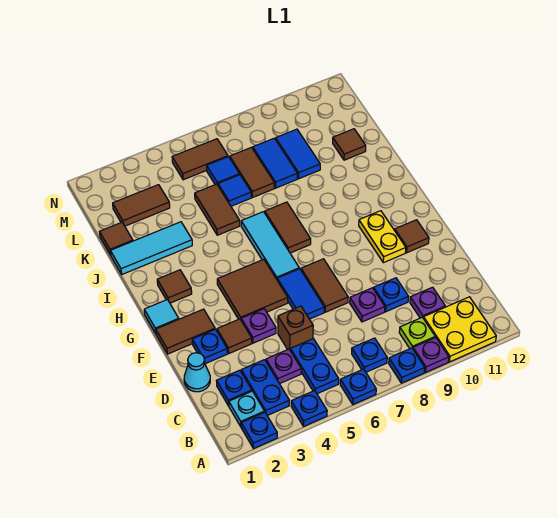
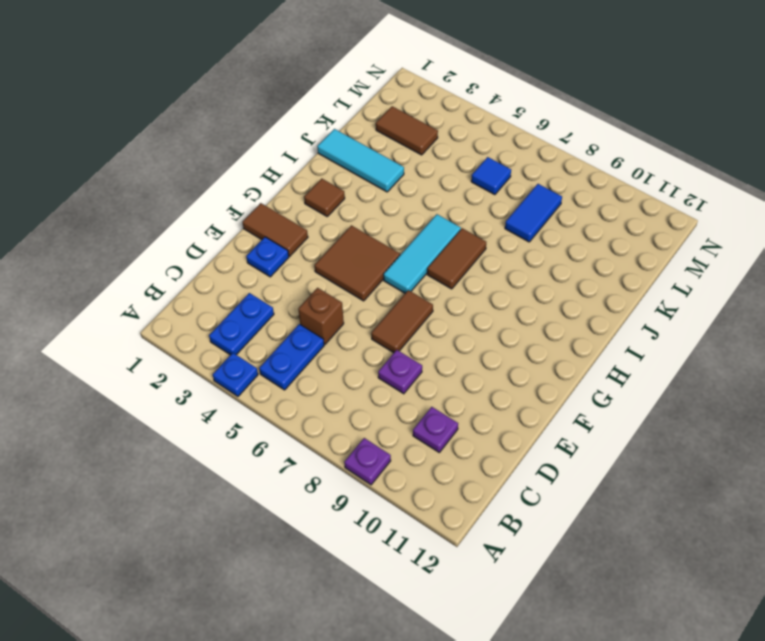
none -> blue 1x1 plate [241,412,277,449]
none -> blue 1x1 plate [340,369,376,405]
none -> blue 1x1 plate [389,348,425,383]
none -> yellow 2x2 plate [423,297,496,362]

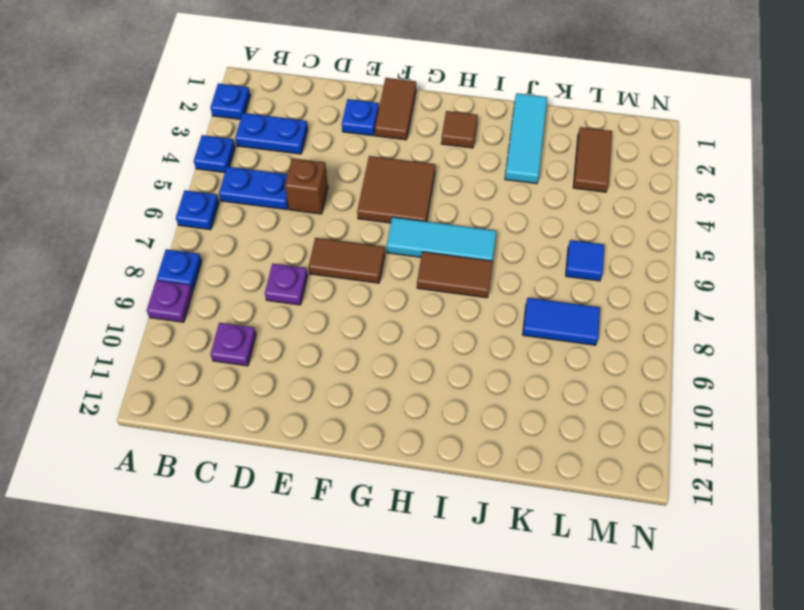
none -> yellow 2x2 plate [423,297,496,362]
none -> cyan 1x1 plate [229,391,265,426]
none -> blue 1x1 plate [352,338,387,372]
none -> lime 1x1 plate [399,317,435,349]

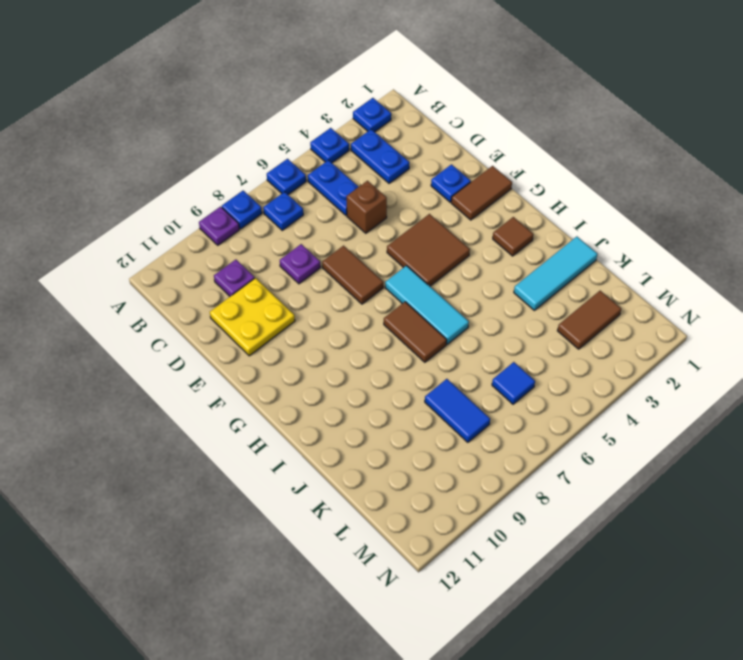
yellow 2x2 plate [210,278,295,356] -> yellow 2x2 plate moved to [423,297,496,362]
none -> cyan 1x1 plate [229,391,265,426]
none -> lime 1x1 plate [399,317,435,349]
none -> blue 1x1 plate [217,370,252,406]
none -> purple 1x1 plate [266,349,301,384]

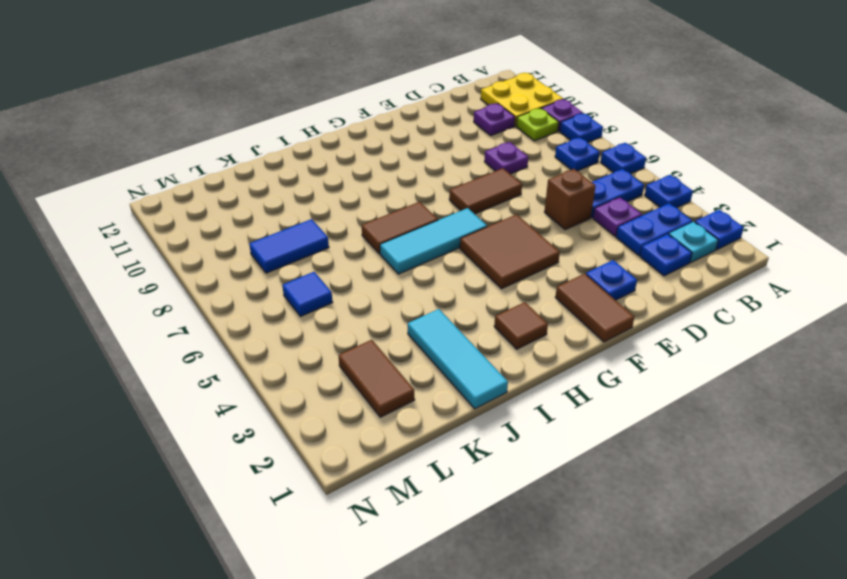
none -> cyan 1x1 cone [184,353,210,392]
none -> blue 1x1 plate [374,278,408,312]
none -> brown 1x1 tile [217,319,252,353]
none -> purple 1x1 plate [241,309,276,343]

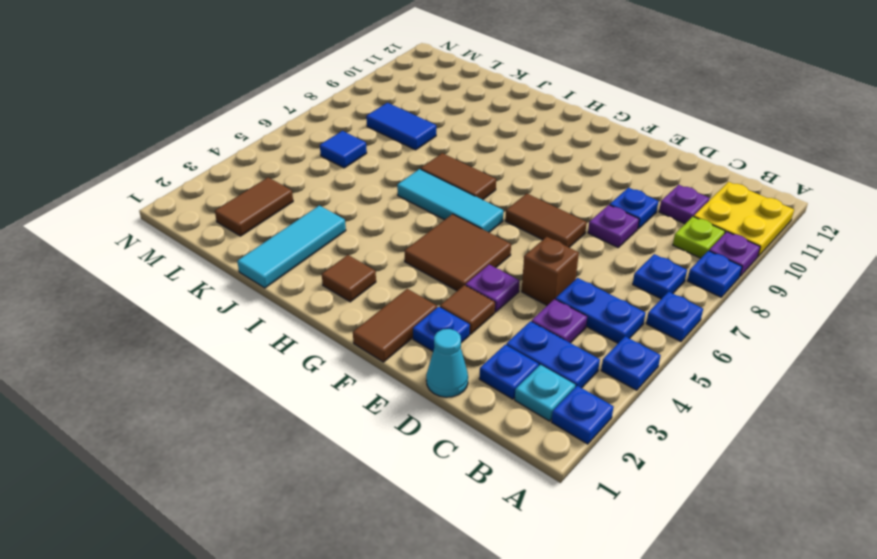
none -> blue 1x2 tile [277,269,324,319]
none -> yellow 1x2 plate [359,211,406,263]
none -> brown 1x1 tile [395,220,429,253]
none -> cyan 1x1 tile [144,300,179,333]

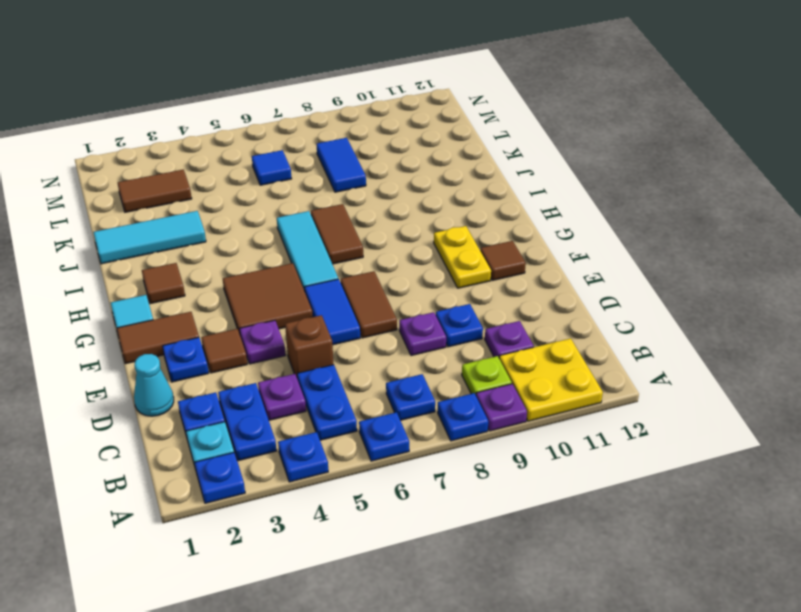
none -> brown 1x2 tile [195,184,240,235]
none -> brown 1x1 tile [100,222,133,255]
none -> blue 1x1 tile [218,175,251,206]
none -> brown 1x2 tile [230,147,274,198]

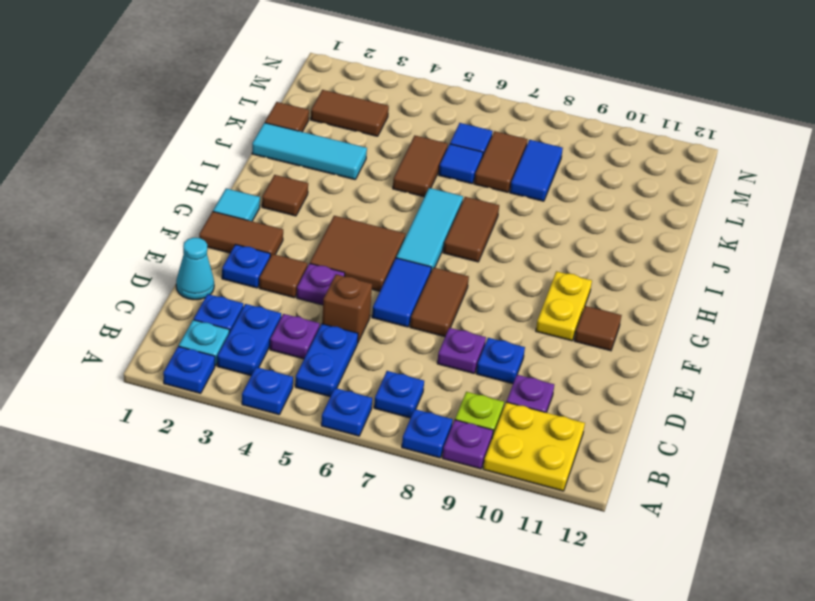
none -> blue 1x2 tile [276,129,320,179]
none -> brown 1x1 tile [333,129,366,160]
none -> brown 1x2 tile [172,139,228,180]

